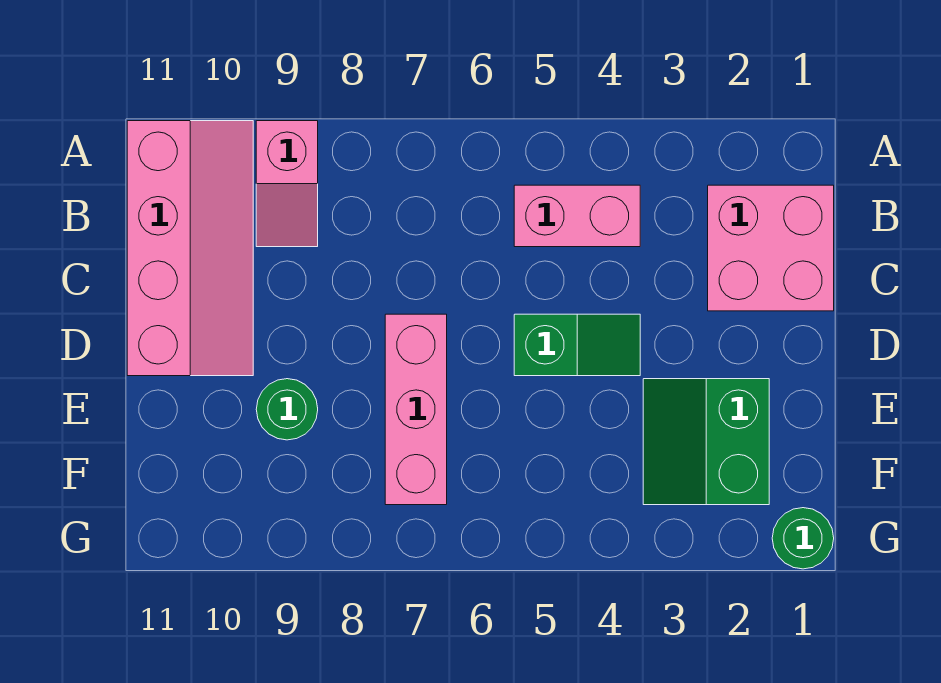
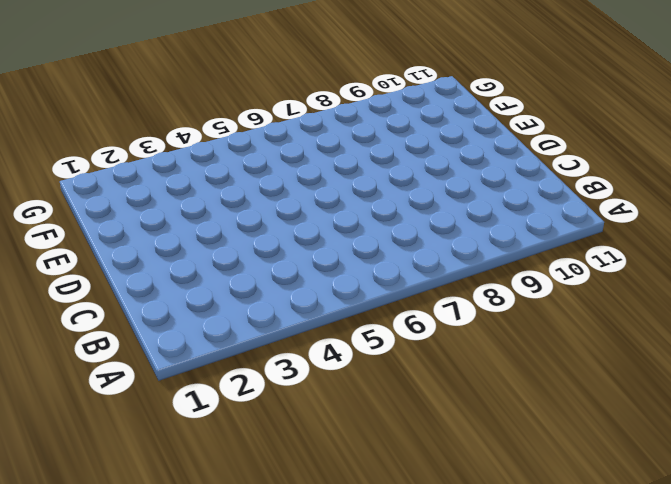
none -> pink 1x2 slope [256,121,318,247]
none -> pink 2x4 slope [127,121,253,376]

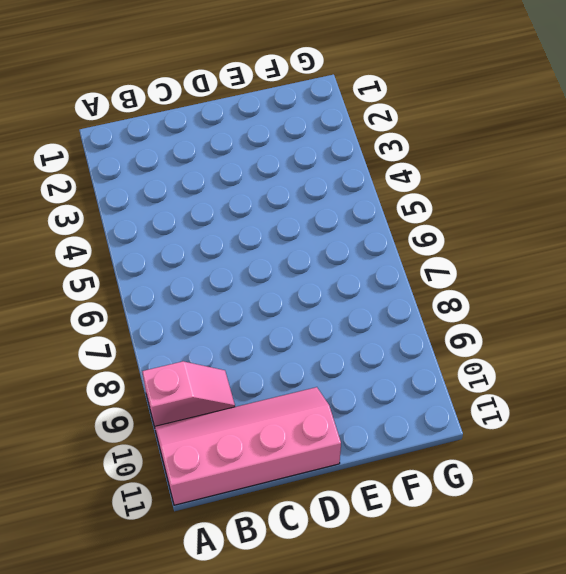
none -> pink 2x2 brick [708,185,834,311]
none -> pink 1x2 brick [514,185,640,247]

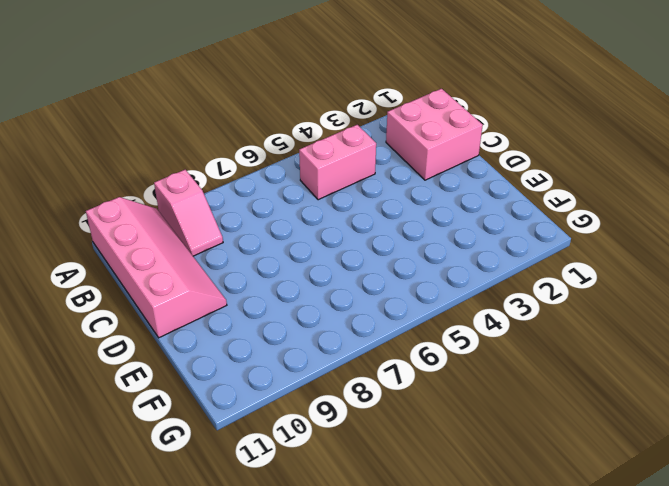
none -> green 1x2 slope [514,314,640,376]
none -> pink 1x3 brick [385,314,447,505]

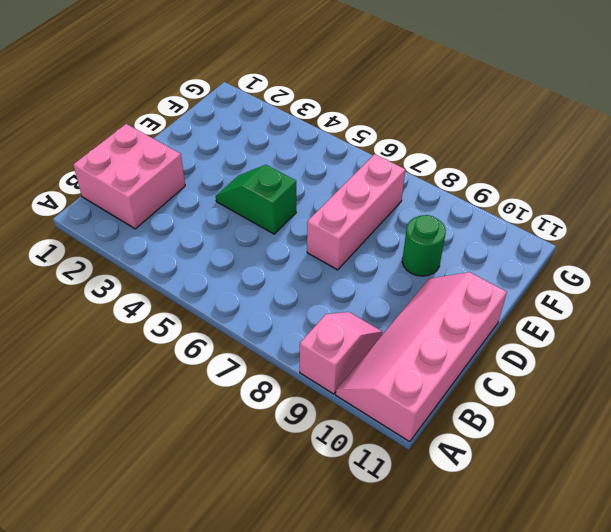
none -> pink 1x2 brick [514,185,640,247]
none -> green 2x2 slope [643,379,769,505]

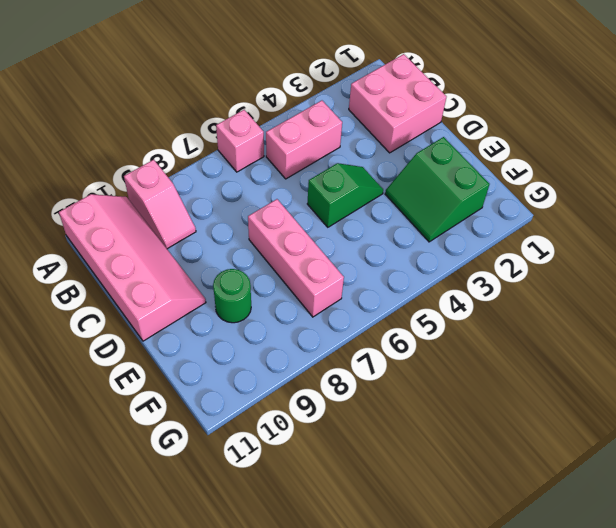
pink 1x1 brick [216,110,264,172] -> none
none -> green 1x1 round brick [772,508,834,569]

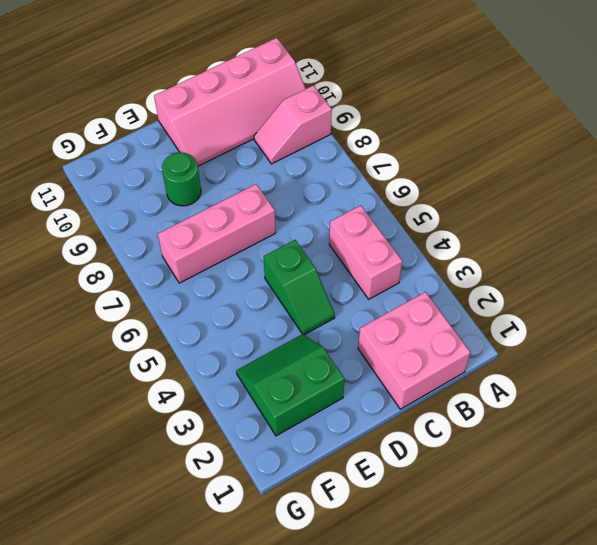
none -> green 1x1 round brick [772,508,834,569]

